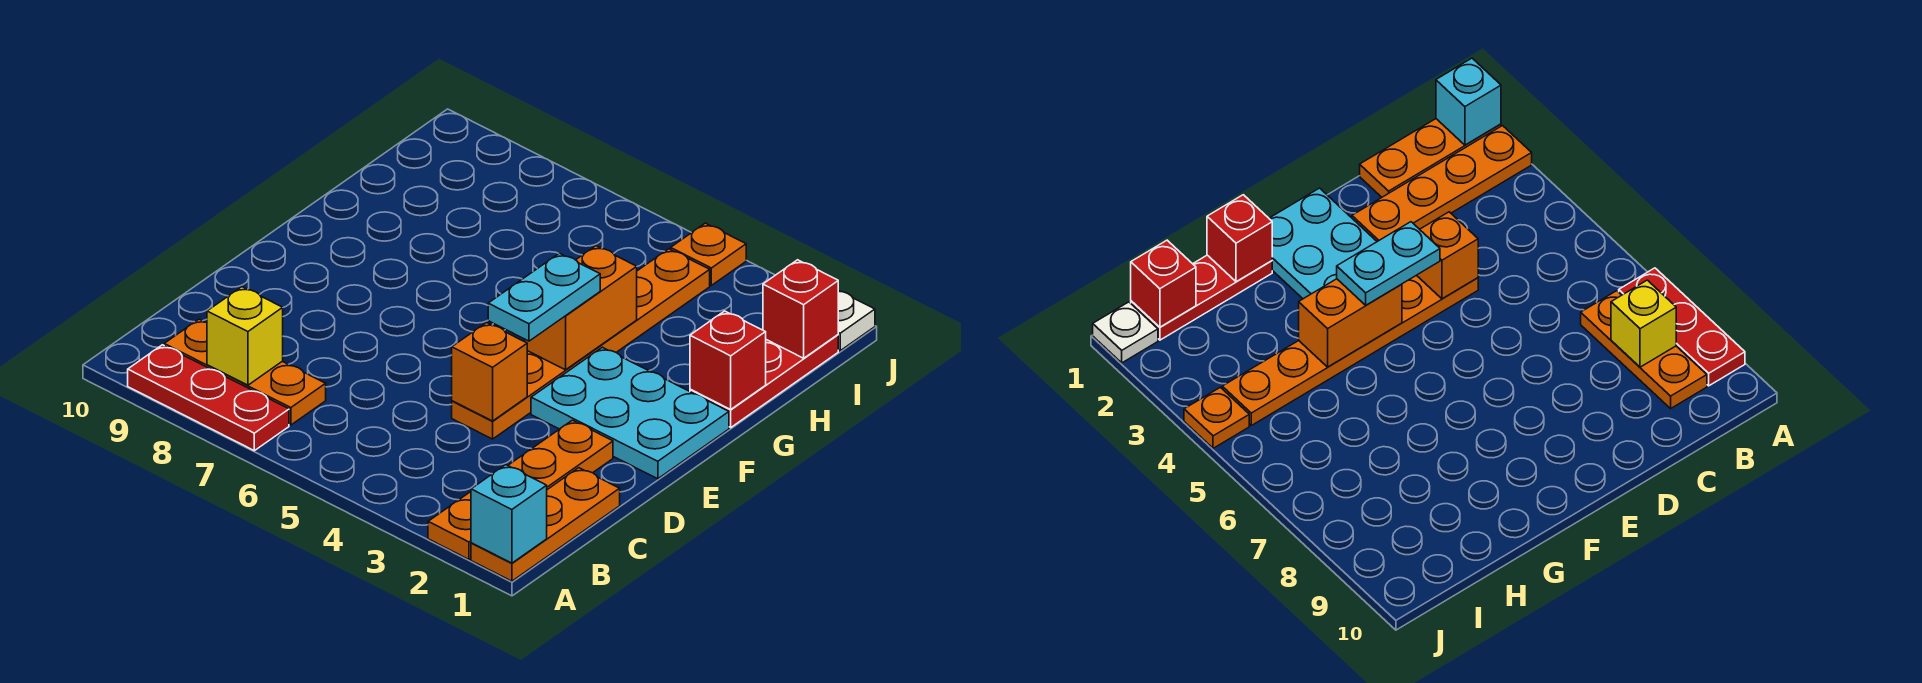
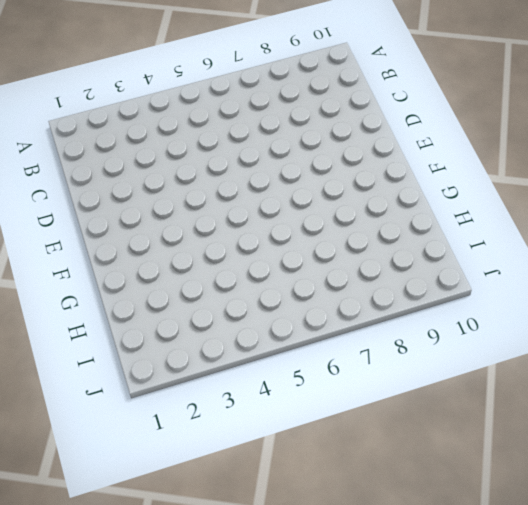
none -> orange 1x3 plate [471,468,620,581]
none -> orange 1x4 plate [428,420,613,559]
none -> red 1x3 plate [128,345,289,451]

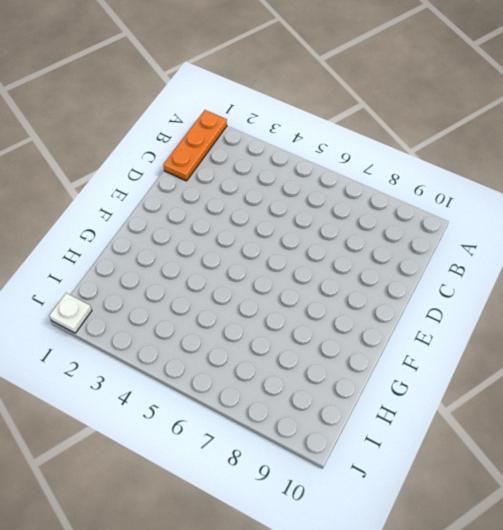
none -> orange 1x4 plate [428,420,613,559]
none -> red 1x3 plate [128,345,289,451]
none -> orange 1x3 plate [164,319,326,425]

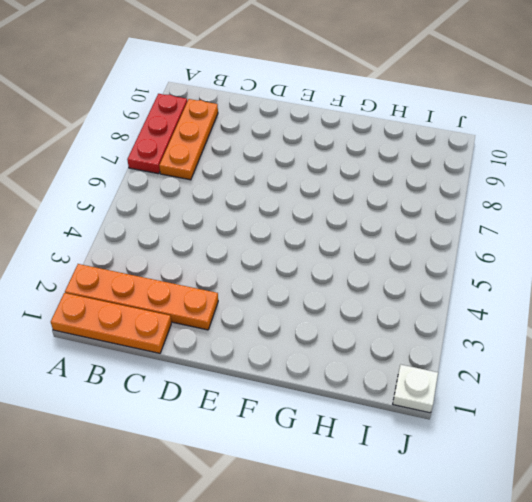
none -> orange 1x6 plate [452,249,710,439]
none -> cyan 2x3 plate [531,347,729,479]
none -> red 1x3 plate [690,335,838,427]

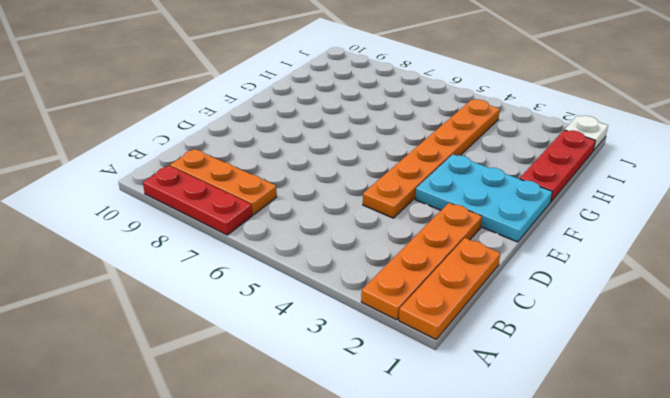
none -> orange 1x1 plate [671,223,746,285]
none -> cyan 1x1 brick [471,465,547,563]
none -> yellow 1x1 brick [207,287,283,385]

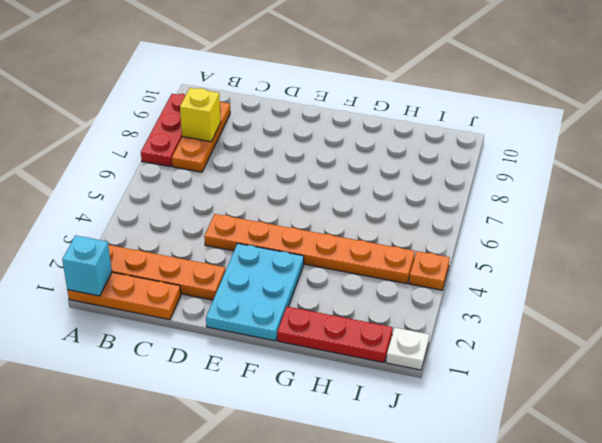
none -> orange 1x1 brick [452,323,527,421]
none -> orange 1x2 brick [525,246,637,370]
none -> red 1x1 brick [690,311,766,409]

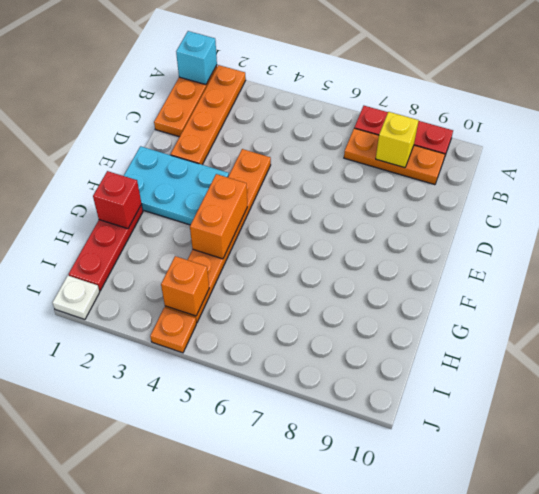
orange 1x1 brick [161,256,209,316] -> orange 1x1 brick moved to [452,323,527,421]
none -> red 1x1 brick [763,260,838,358]
none -> cyan 1x2 plate [488,253,600,341]

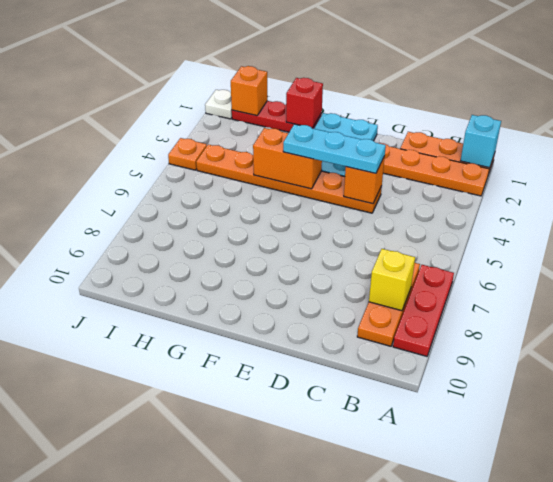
cyan 1x3 plate [283,124,386,173] -> cyan 1x2 plate [488,253,600,341]
orange 1x1 brick [231,66,267,116] -> red 1x1 brick [763,260,838,358]

